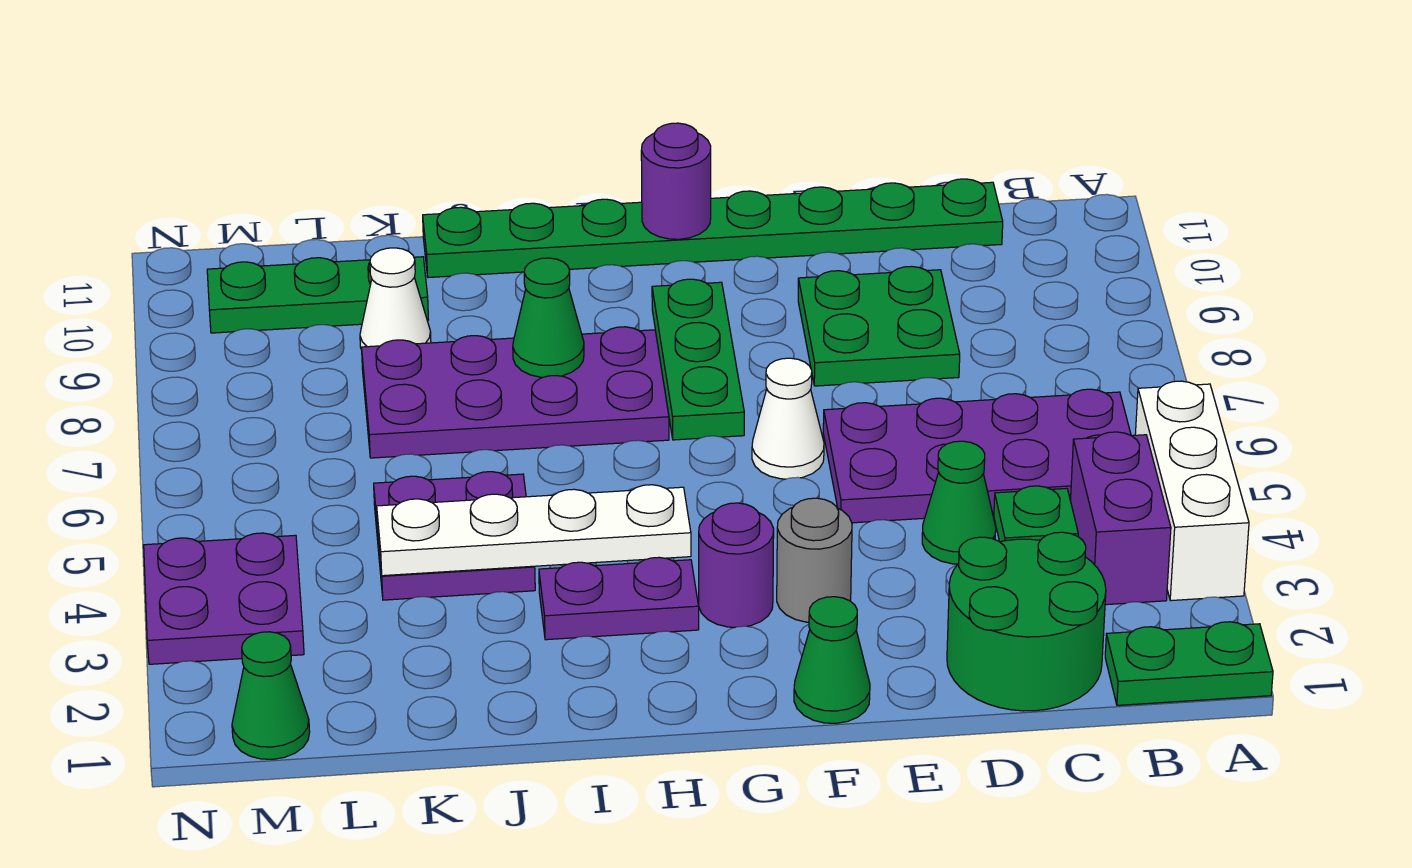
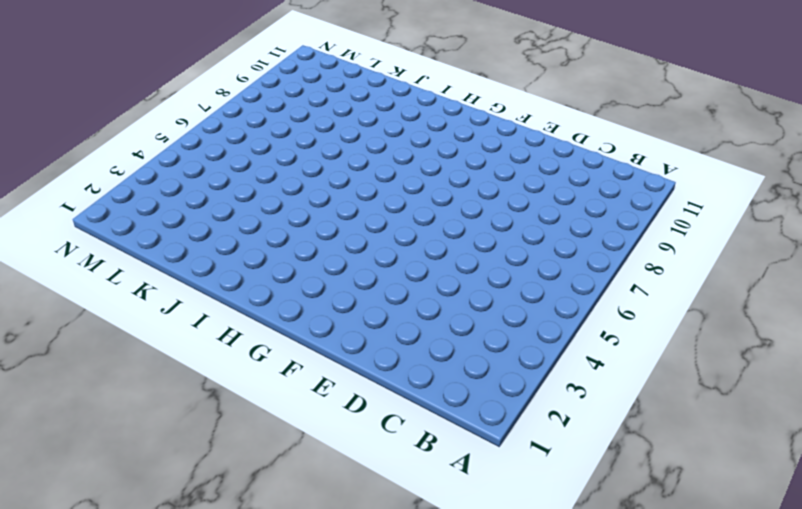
none -> green 1x2 plate [1105,622,1273,705]
none -> white 1x3 brick [1135,381,1249,601]
none -> purple 1x2 brick [1071,432,1171,605]

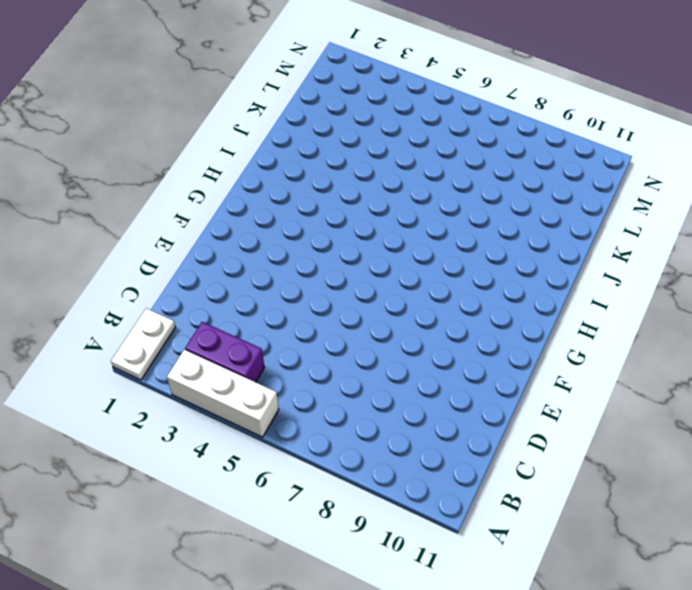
white 1x2 plate [111,308,175,380] -> green 1x2 plate [1105,622,1273,705]
none -> purple 2x4 plate [823,389,1131,523]
none -> green 2x2 round brick [947,532,1106,711]
none -> green 1x1 plate [994,486,1078,542]

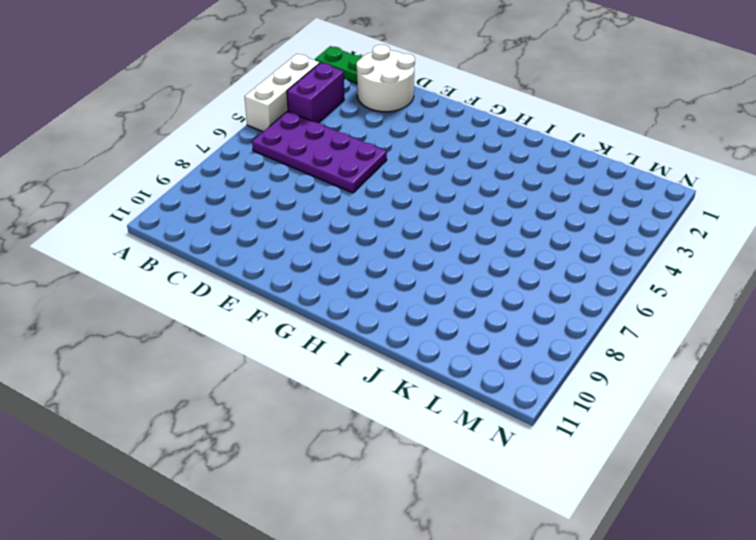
white 2x2 round brick [356,45,415,112] -> green 2x2 round brick [947,532,1106,711]
none -> green 1x1 plate [994,486,1078,542]
none -> green 1x8 plate [423,179,1003,278]
none -> green 1x1 cone [922,441,996,564]

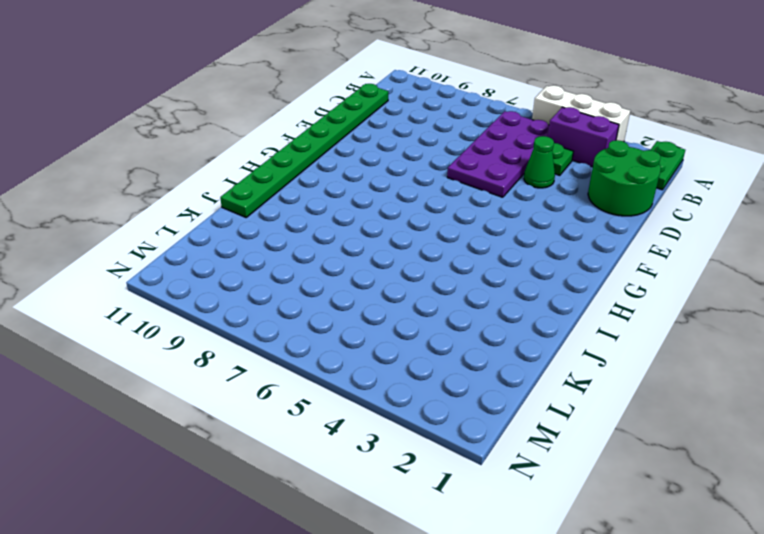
none -> green 2x2 plate [798,266,960,386]
none -> green 1x1 cone [794,597,870,723]
none -> grey 1x1 round brick [777,498,852,622]

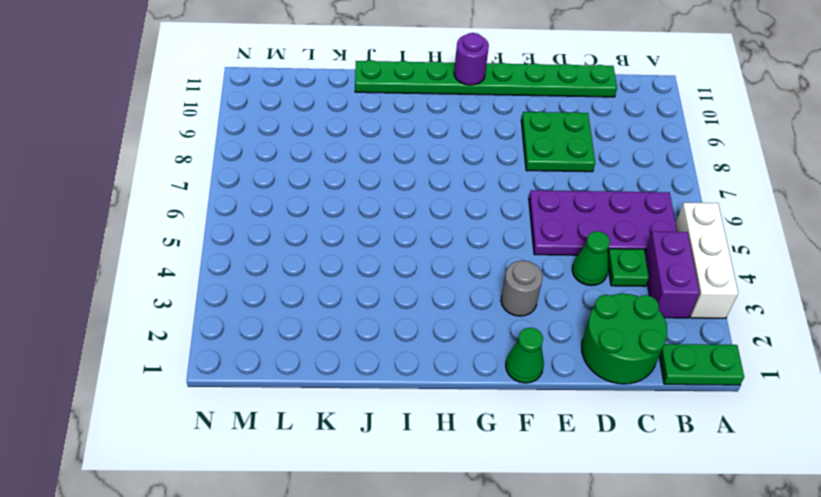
none -> white 1x1 cone [752,358,824,479]
none -> purple 1x1 round brick [699,503,774,627]
none -> green 1x3 plate [652,279,744,440]

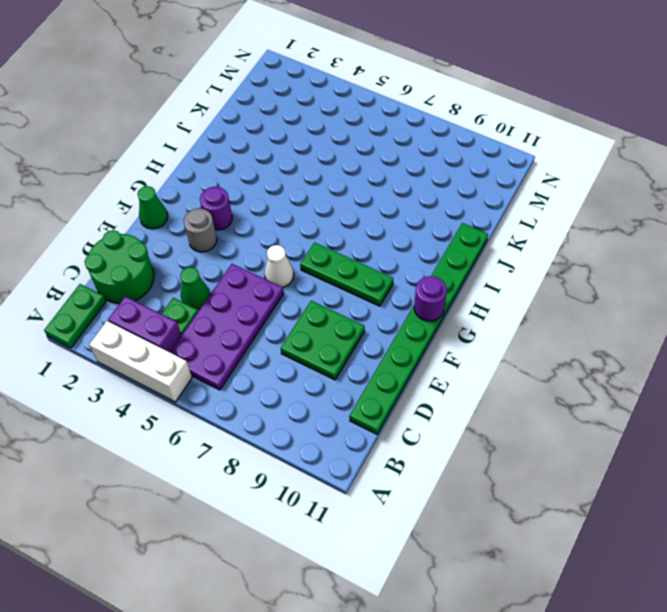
none -> purple 1x2 plate [539,557,699,640]
none -> purple 2x4 plate [362,327,669,458]
none -> purple 2x2 plate [374,472,535,600]

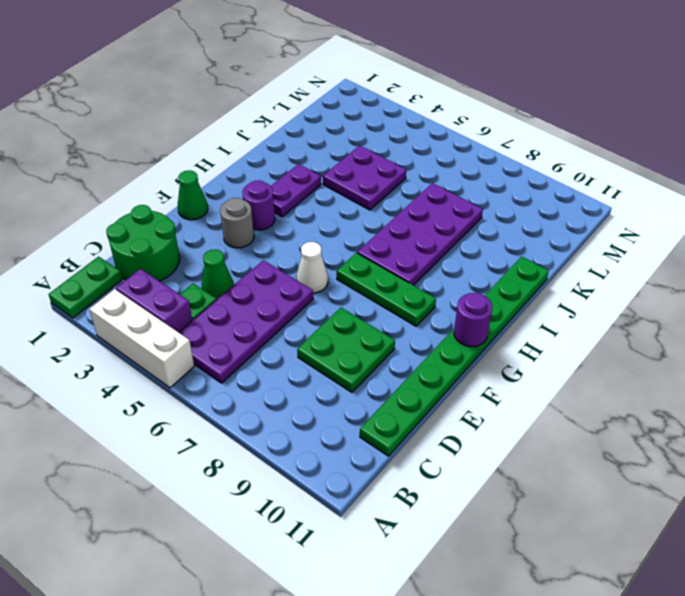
none -> white 1x1 cone [360,248,431,350]
none -> green 1x3 plate [207,257,428,333]
none -> green 1x1 cone [232,632,310,759]

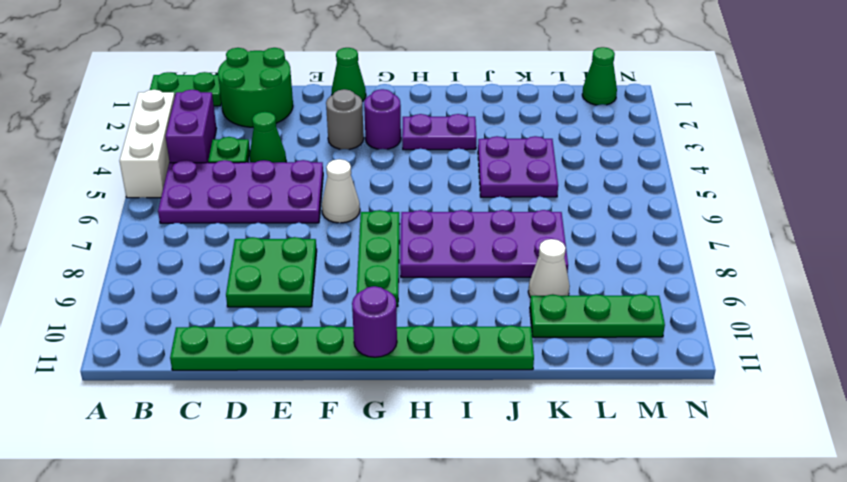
none -> purple 2x2 plate [144,533,304,664]
none -> white 1x4 plate [377,485,691,576]
none -> green 1x1 cone [513,258,584,377]

